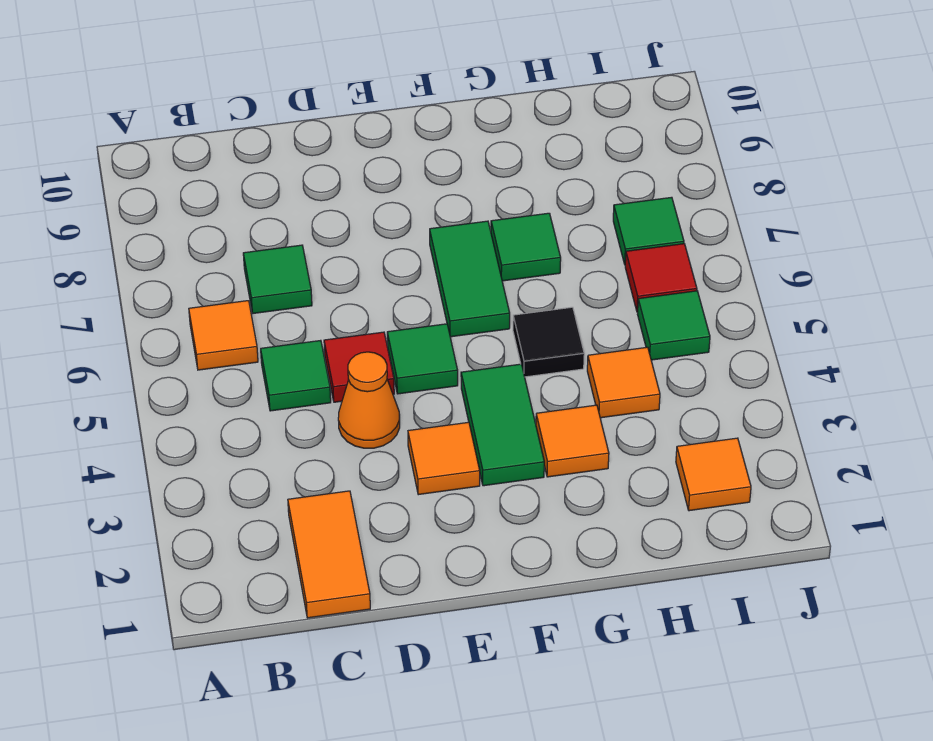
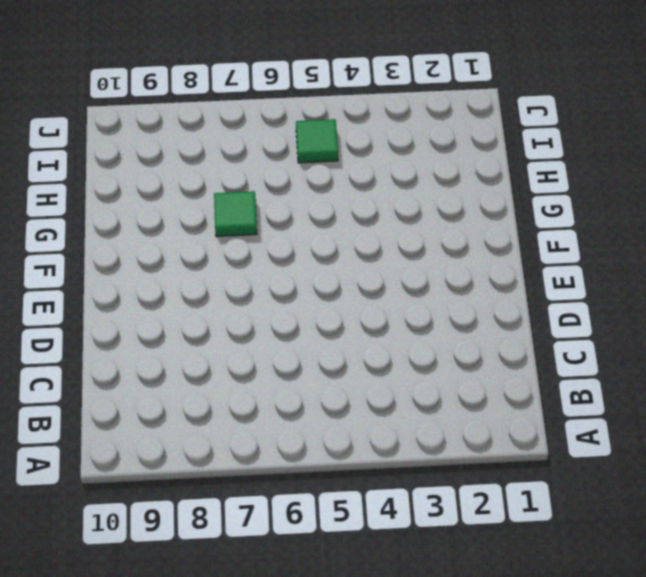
none -> orange 1x1 tile [189,301,258,370]
none -> orange 1x2 tile [288,491,370,618]
none -> green 1x1 tile [261,340,331,411]

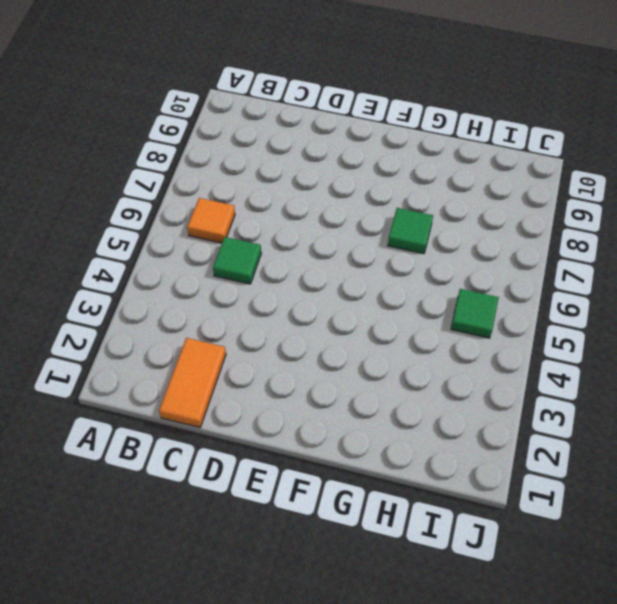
none -> green 1x1 tile [243,245,312,313]
none -> orange 1x1 cone [338,352,400,448]
none -> red 1x1 tile [324,332,394,402]

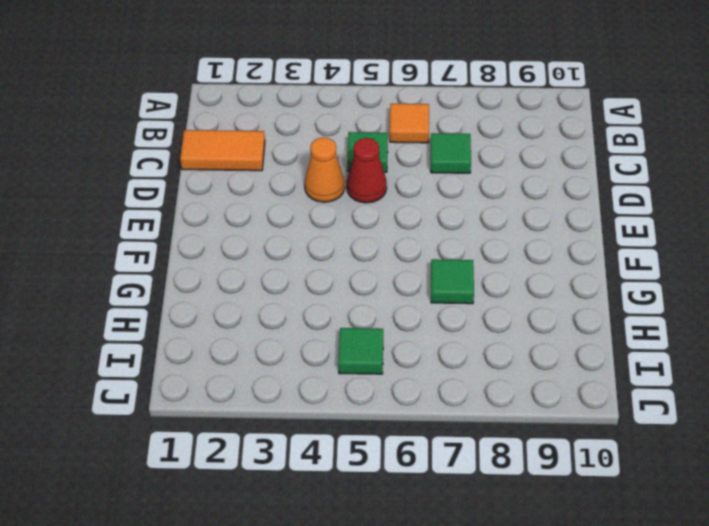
red 1x1 cone [347,138,387,203] -> red 1x1 tile [324,332,394,402]
none -> orange 1x1 tile [408,422,480,495]
none -> green 1x1 tile [387,324,458,394]
none -> green 1x2 tile [461,364,544,486]

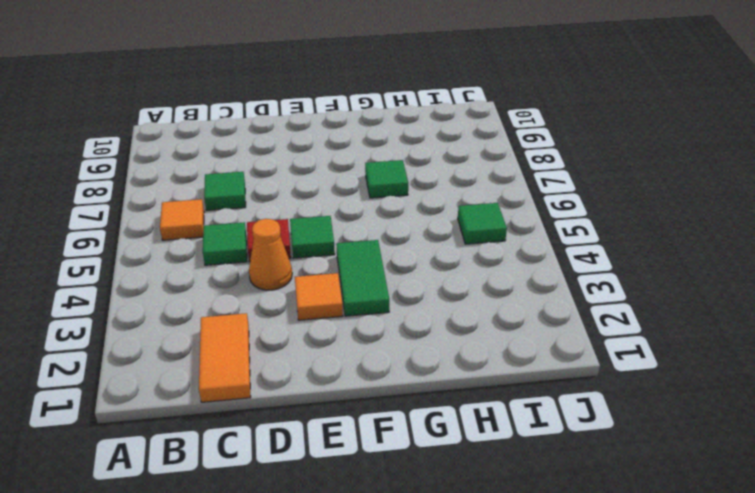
none -> green 1x2 tile [430,221,510,337]
none -> orange 1x1 tile [536,405,609,477]
none -> black 1x1 tile [513,307,584,377]

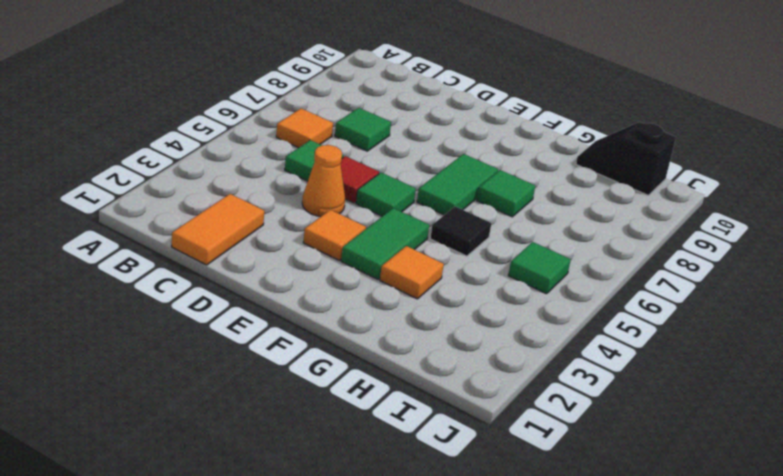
black 1x2 slope [576,122,676,195] -> none
none -> orange 1x1 tile [587,347,660,418]
none -> orange 1x1 tile [676,438,751,511]
none -> red 1x1 tile [625,244,697,312]

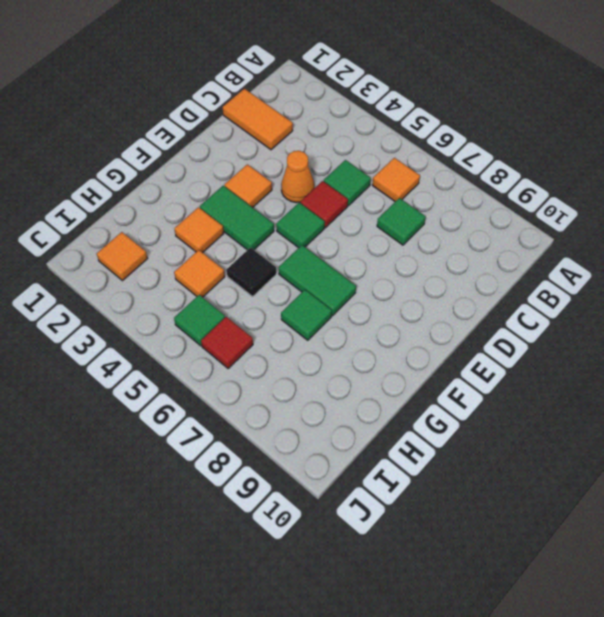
none -> green 1x1 tile [613,197,684,264]

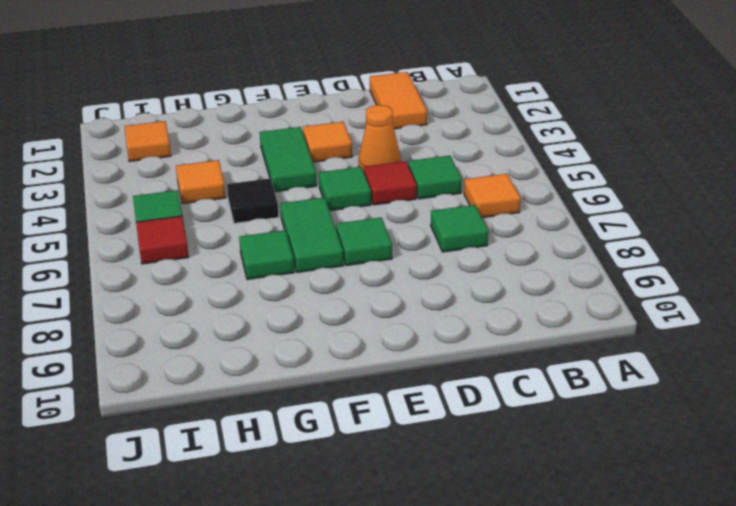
green 1x1 tile [336,217,392,266] -> green 1x1 tile moved to [613,197,684,264]
none -> orange 1x1 tile [536,405,609,477]

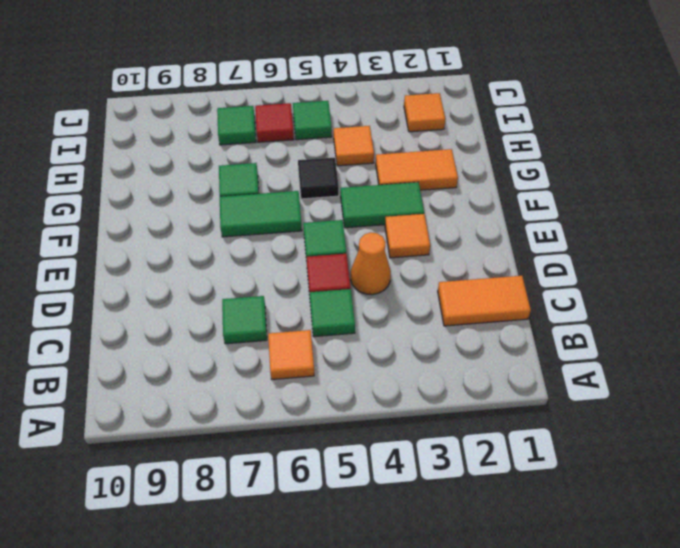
orange 1x2 tile [376,149,458,190] -> orange 1x1 tile [536,405,609,477]

